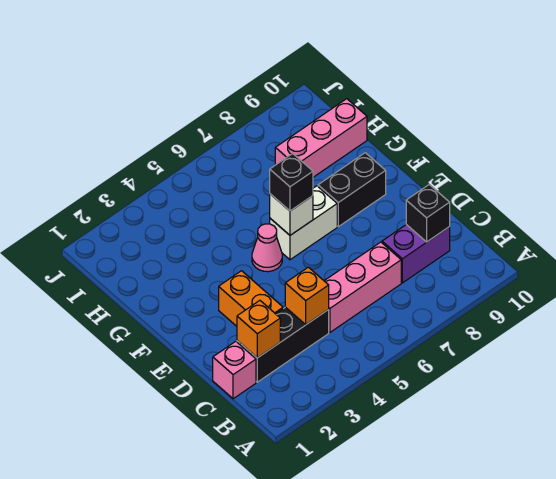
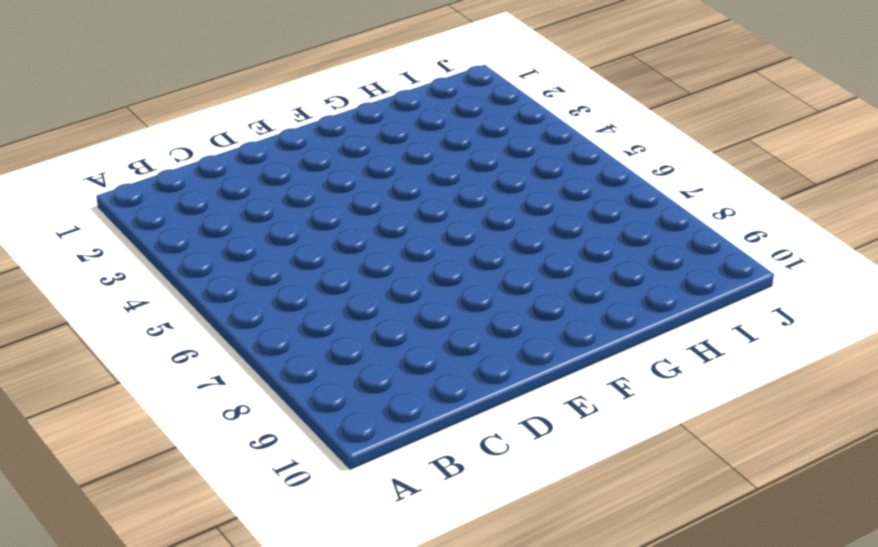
none -> pink 1x1 brick [213,341,256,399]
none -> black 1x3 brick [237,307,329,382]
none -> pink 1x3 brick [325,242,401,332]

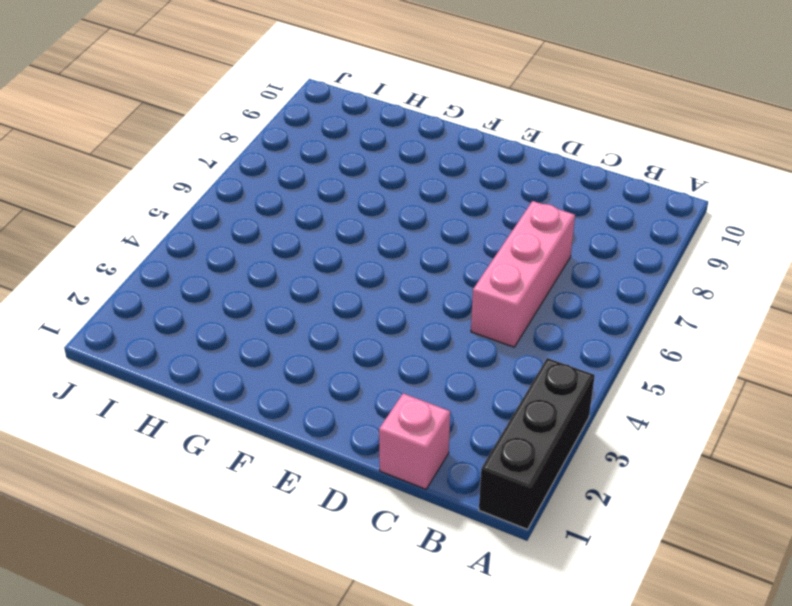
black 1x3 brick [479,358,595,529] -> black 1x3 brick moved to [237,307,329,382]
none -> purple 1x2 brick [382,225,450,283]
none -> orange 1x2 brick [219,271,283,326]
none -> pink 1x1 cone [252,224,282,272]

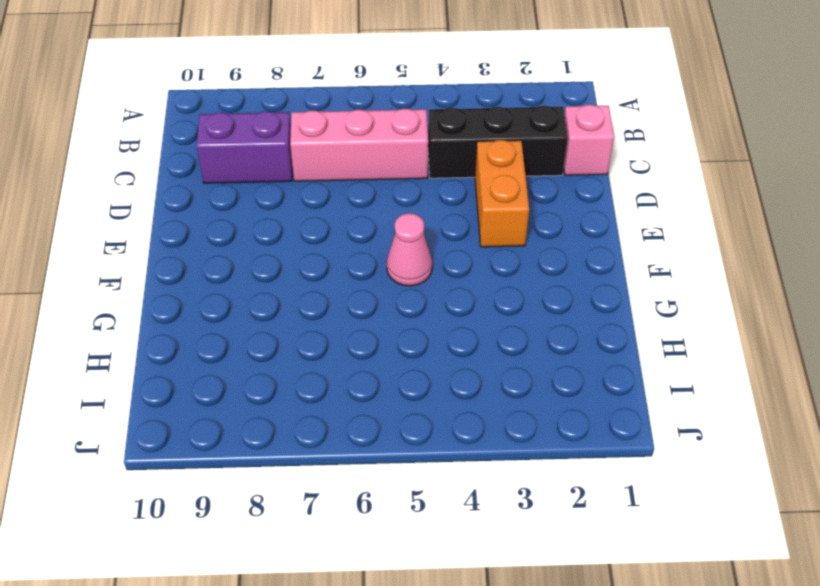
none -> white 1x2 brick [270,186,337,260]
none -> black 1x2 brick [318,153,386,227]
none -> pink 1x3 brick [275,99,367,177]

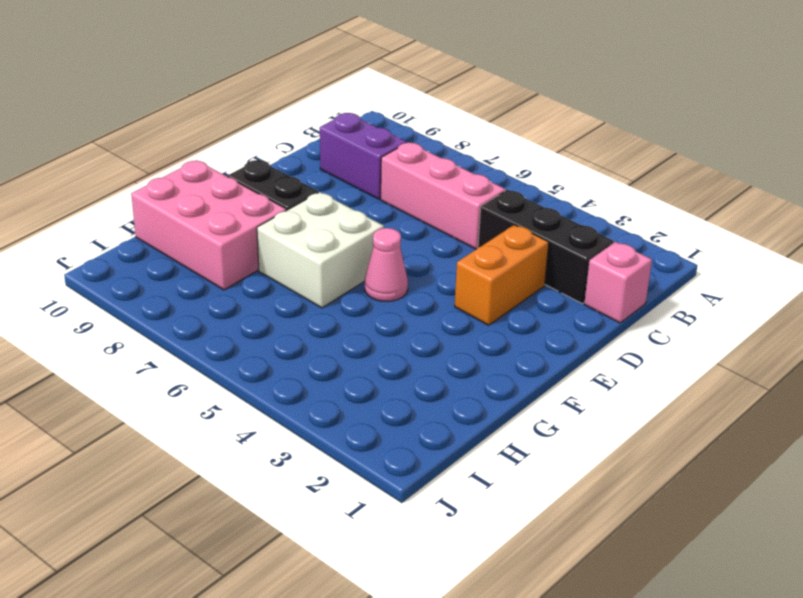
white 2x2 brick [257,192,384,308] -> white 1x2 brick [270,186,337,260]
pink 2x3 brick [131,160,287,290] -> pink 1x3 brick [275,99,367,177]
none -> orange 1x1 brick [237,301,280,358]
none -> orange 1x1 brick [285,267,329,324]
none -> black 1x1 brick [406,185,450,242]

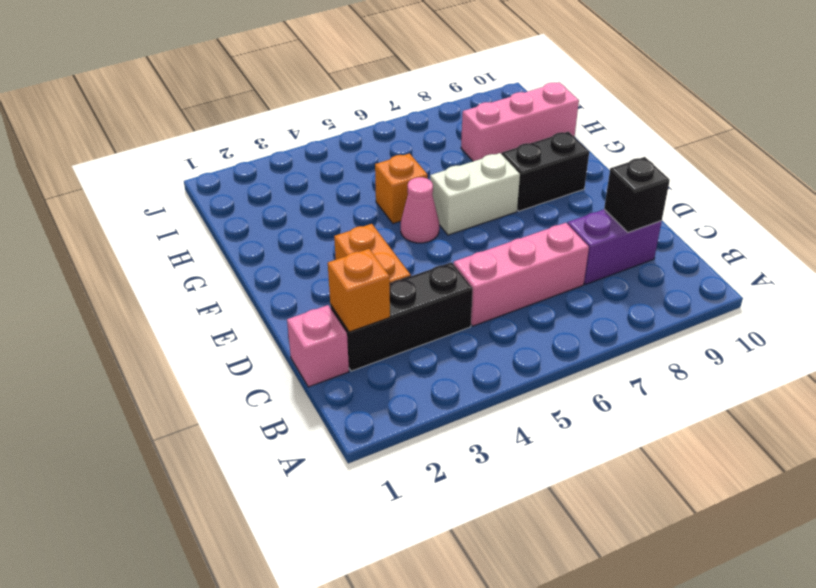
orange 1x1 brick [375,154,428,223] -> orange 1x1 brick moved to [285,267,329,324]
none -> white 1x1 brick [270,194,313,235]
none -> black 1x1 brick [270,153,313,211]

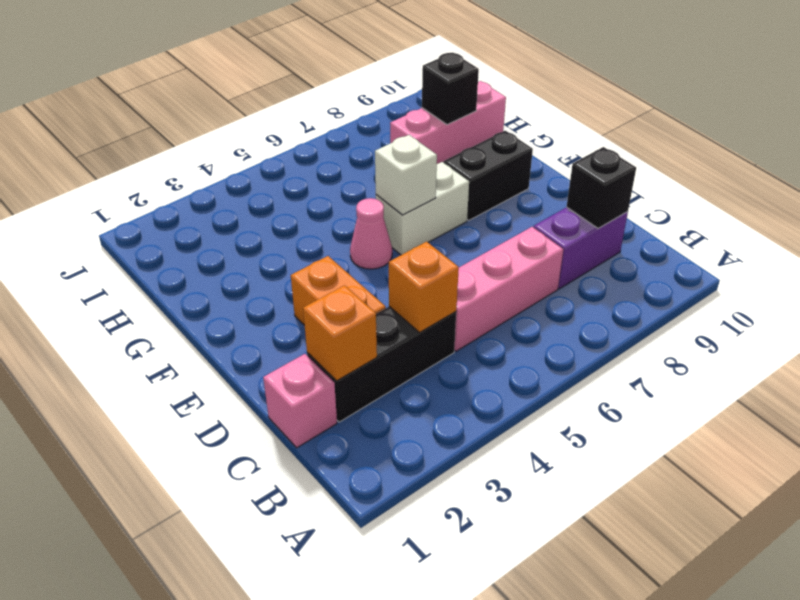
black 1x1 brick [422,53,479,125] -> black 1x1 brick moved to [270,153,313,211]

